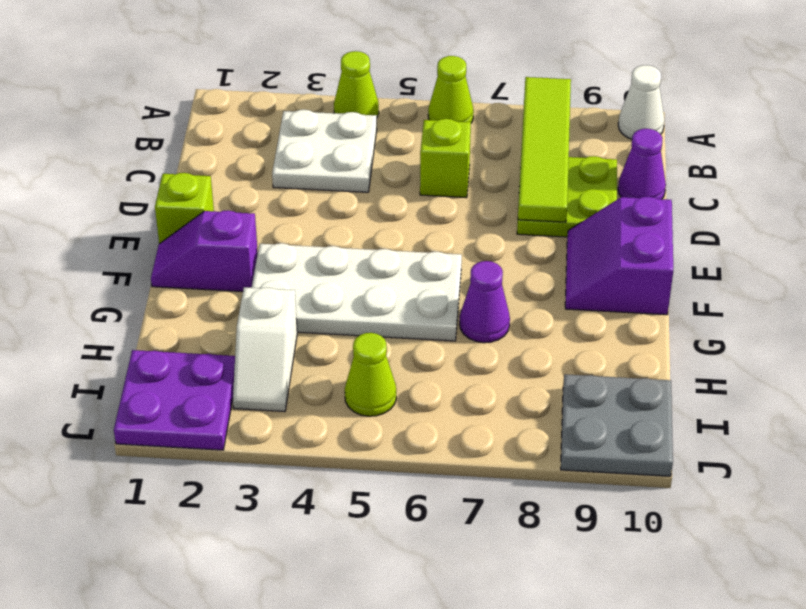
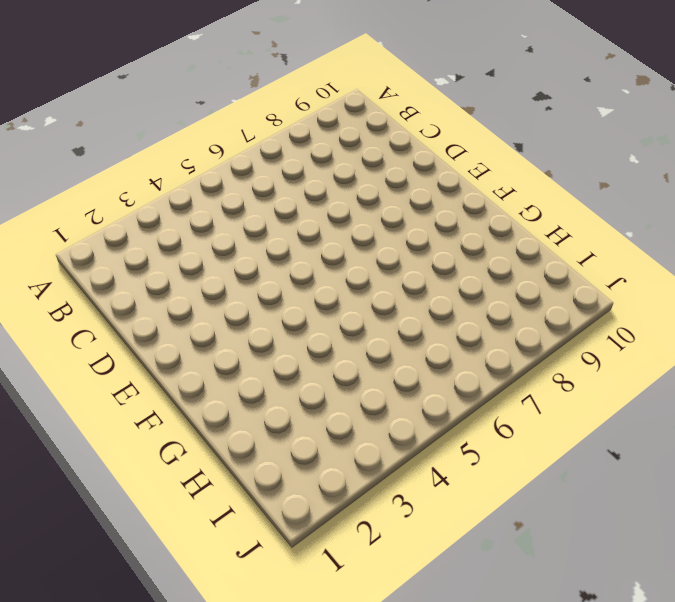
none -> lime 1x1 cone [334,51,379,117]
none -> lime 1x1 cone [428,56,474,123]
none -> white 1x1 cone [618,65,665,139]

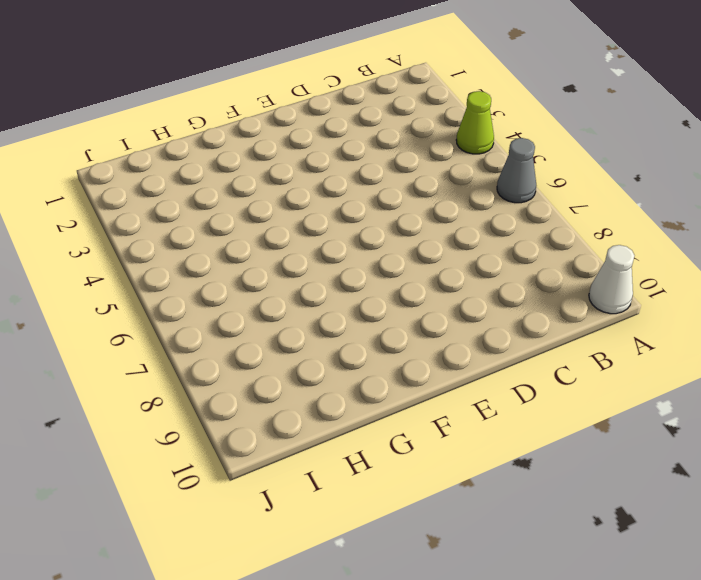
grey 1x1 cone [497,138,536,203] -> lime 1x1 cone [428,56,474,123]
none -> white 2x2 plate [272,110,377,192]
none -> lime 1x1 brick [420,119,471,198]
none -> lime 2x2 plate [517,156,617,237]

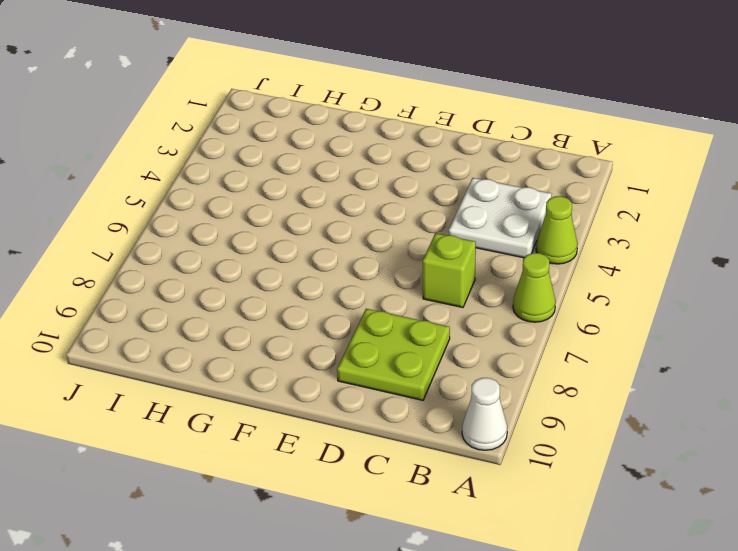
none -> purple 1x1 cone [618,129,666,199]
none -> lime 1x1 brick [155,173,214,244]
none -> purple 2x2 slope [565,197,673,315]

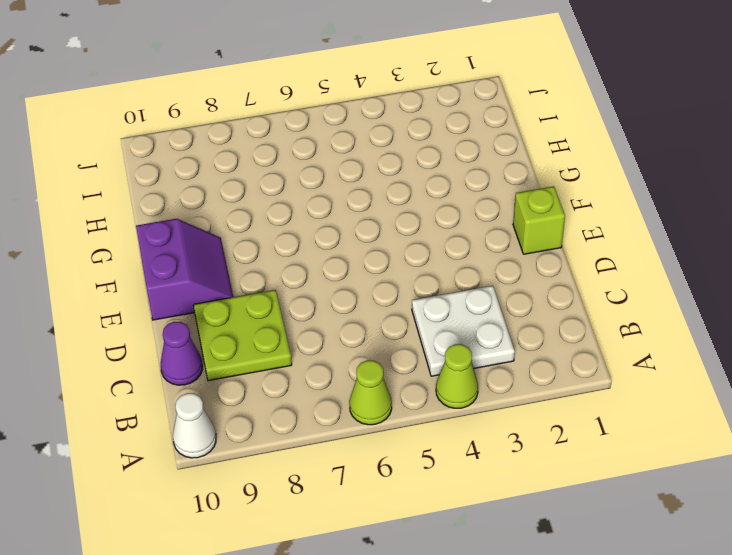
none -> lime 1x1 brick [420,119,471,198]
none -> purple 1x2 slope [151,210,258,292]
none -> white 2x4 plate [252,243,462,341]

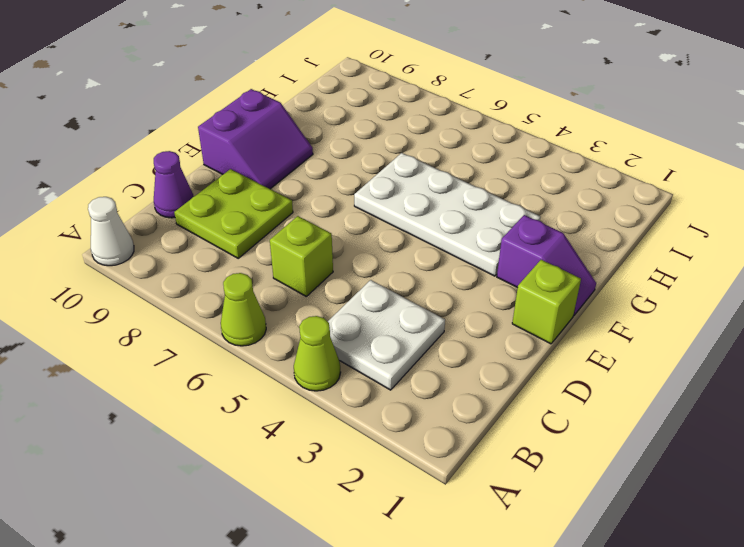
none -> purple 1x1 cone [460,261,510,343]
none -> white 1x2 slope [233,287,297,412]
none -> purple 2x2 plate [114,350,235,450]

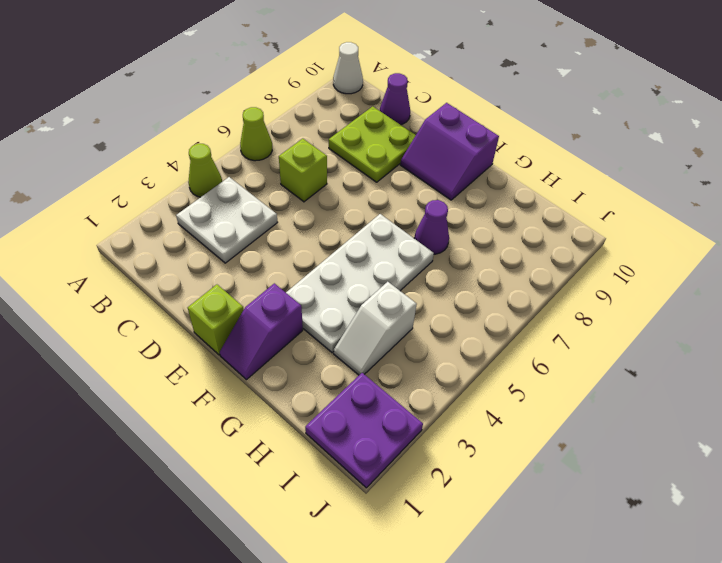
white 1x2 slope [334,282,417,375] -> white 1x2 slope turned to [233,287,297,412]
none -> lime 1x1 cone [345,333,396,416]
none -> grey 2x2 plate [561,374,673,476]
none -> lime 1x4 tile [518,77,571,222]

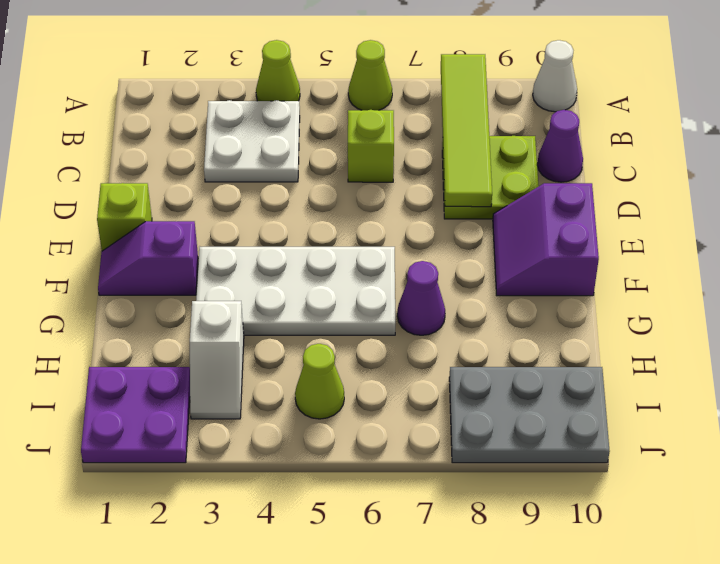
grey 2x3 plate [449,367,610,463] -> grey 2x2 plate [561,374,673,476]

